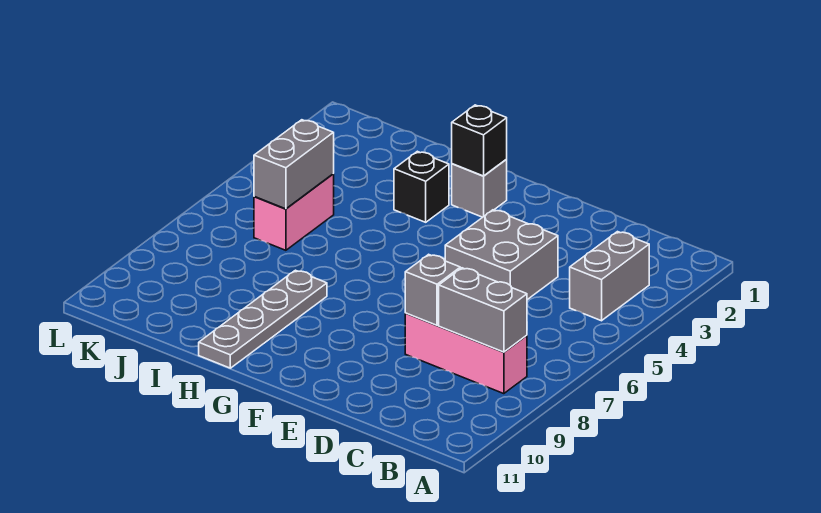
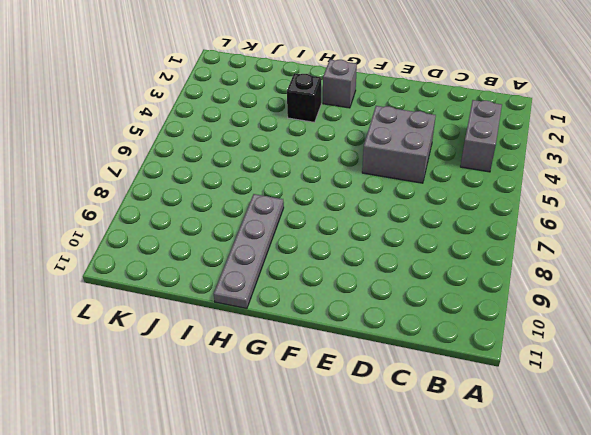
none -> pink 1x3 brick [405,313,527,394]
none -> pink 1x2 brick [254,174,334,250]

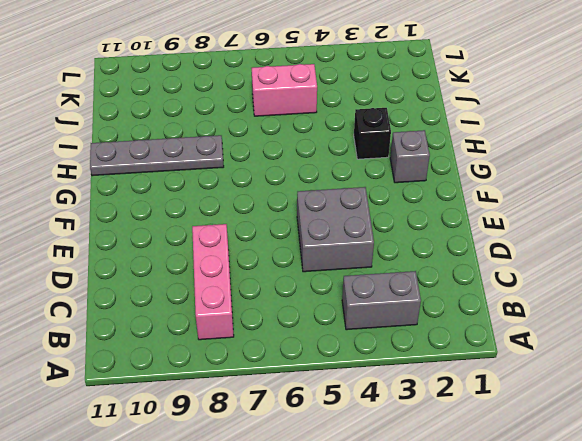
none -> grey 1x2 brick [439,268,527,352]
none -> grey 1x1 brick [405,254,460,325]

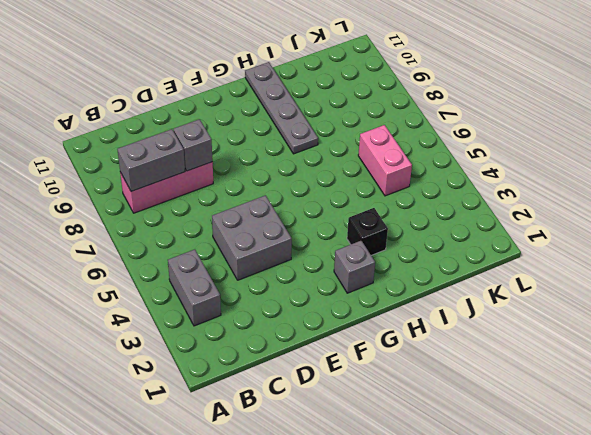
none -> black 1x1 brick [452,105,507,176]
none -> grey 1x2 brick [254,120,334,209]

